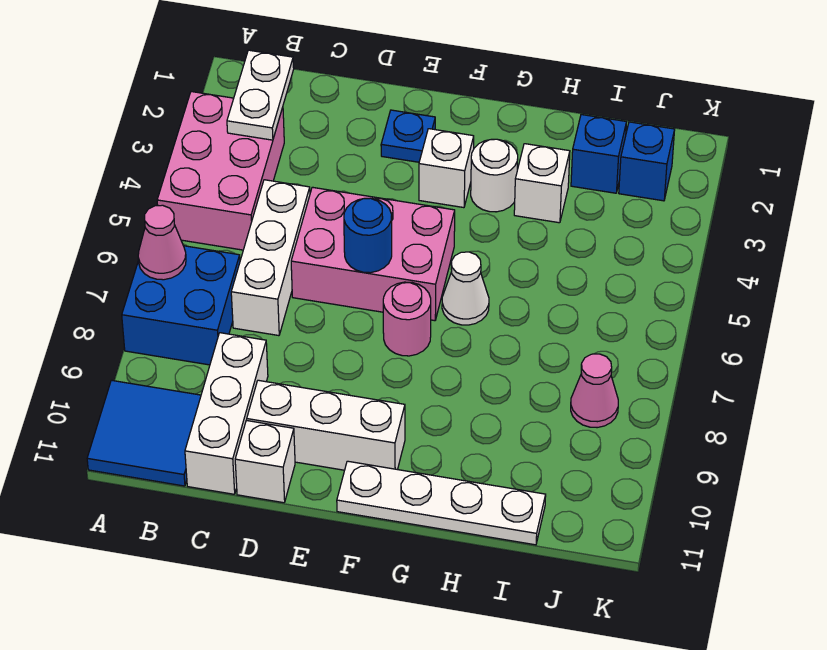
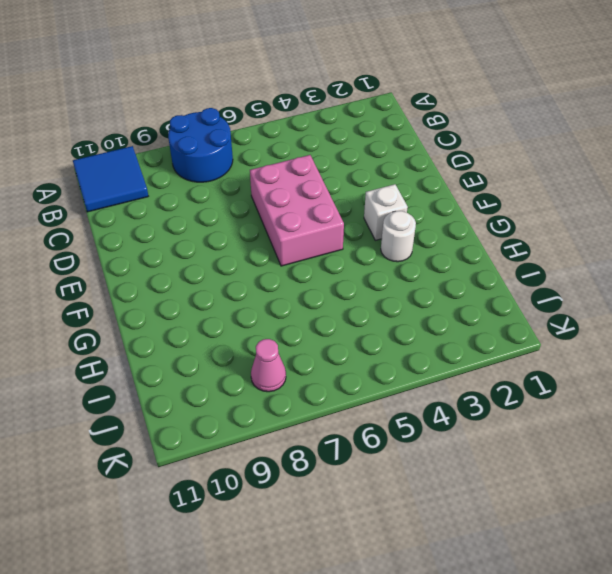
blue 2x2 round brick [168,108,233,182] -> blue 2x2 brick [122,246,240,365]
none -> pink 2x3 brick [157,92,284,250]
none -> white 1x3 brick [231,180,310,336]
none -> white 1x3 brick [185,333,268,494]

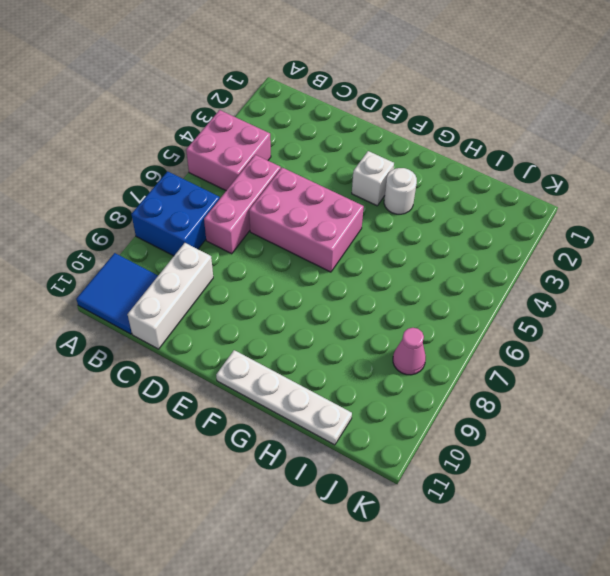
pink 2x2 brick [186,110,271,190] -> pink 2x3 brick [157,92,284,250]
pink 1x3 brick [204,155,281,254] -> white 1x3 brick [231,180,310,336]
none -> white 1x3 brick [247,380,405,470]
none -> white 1x1 brick [235,420,295,503]
none -> blue 1x1 plate [381,110,435,162]

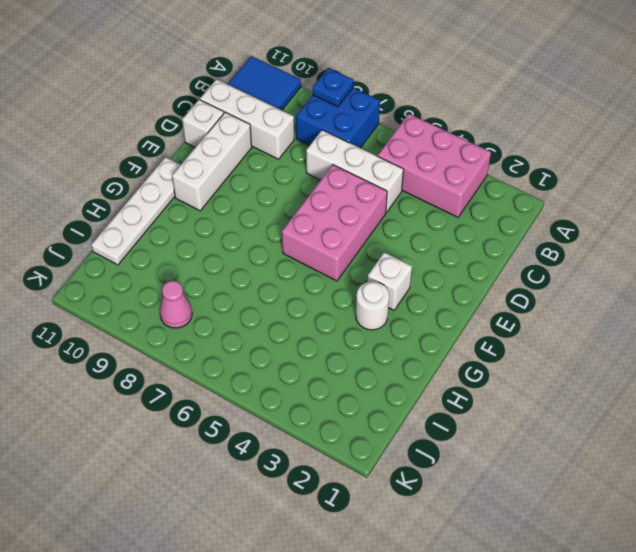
blue 1x1 plate [313,68,354,107] -> blue 1x1 plate moved to [381,110,435,162]
none -> pink 1x1 round brick [383,282,431,356]
none -> white 1x1 cone [442,252,489,325]
none -> white 1x1 brick [514,144,570,223]

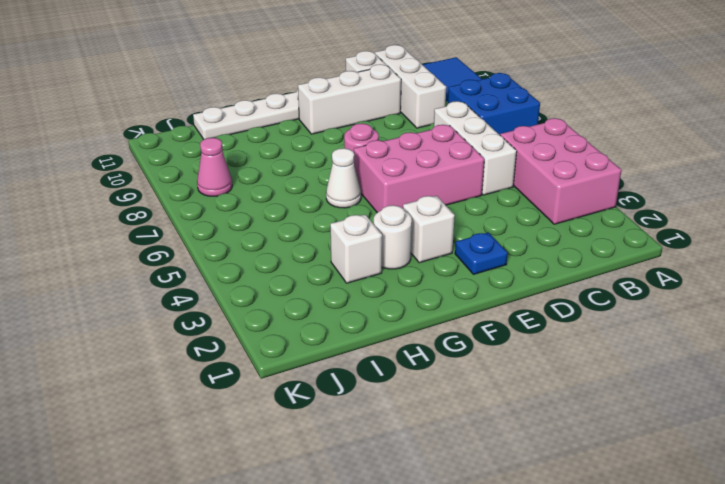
none -> blue 1x1 brick [571,115,626,193]
none -> blue 1x1 brick [619,122,675,201]
none -> pink 1x1 cone [138,205,186,280]

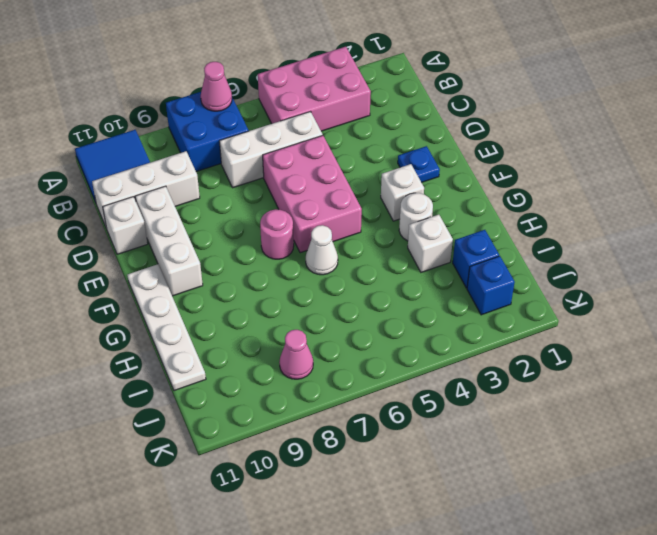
none -> white 1x2 plate [227,50,294,140]
none -> blue 1x1 round brick [344,198,392,273]

